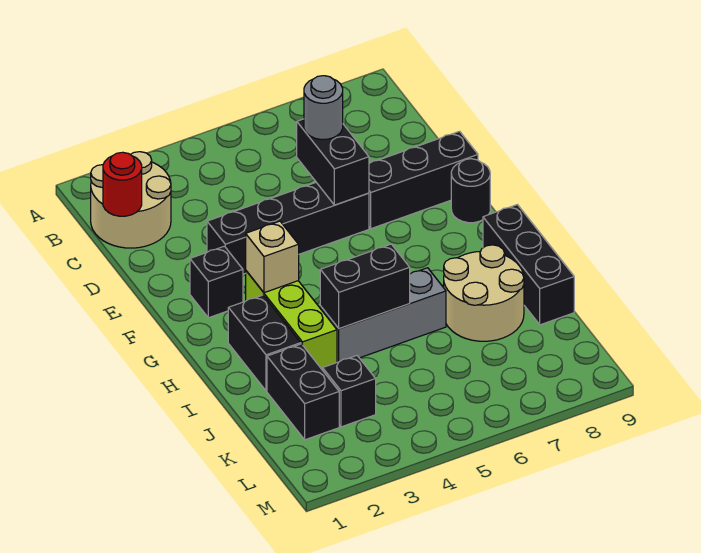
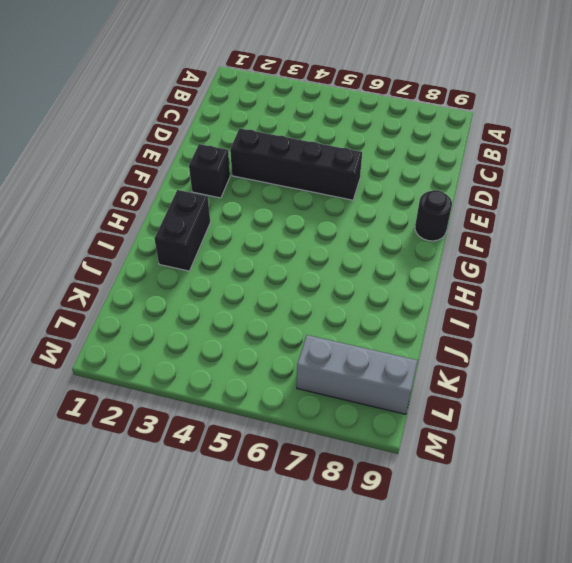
grey 1x3 brick [297,335,418,414] -> grey 1x3 brick moved to [320,268,446,362]
none -> tan 2x2 round brick [91,152,171,248]
none -> black 1x3 brick [369,131,478,229]
none -> lime 1x3 brick [246,271,337,370]

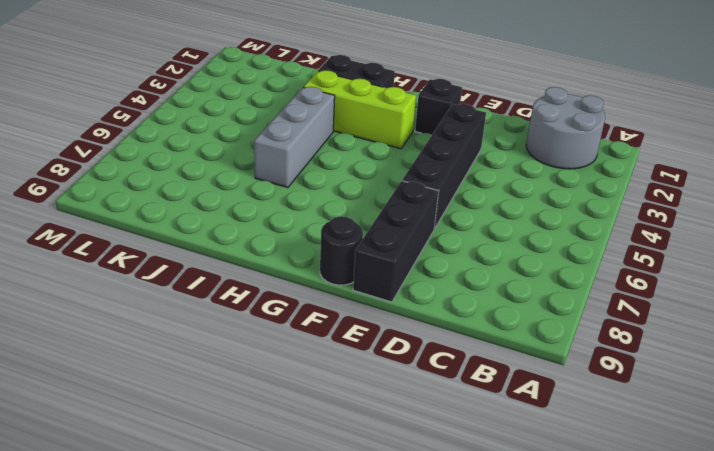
grey 2x2 round brick [526,87,605,169] -> tan 2x2 round brick [91,152,171,248]
none -> black 1x3 brick [483,205,574,325]
none -> tan 2x2 round brick [444,245,524,341]
none -> black 1x2 brick [267,344,339,440]

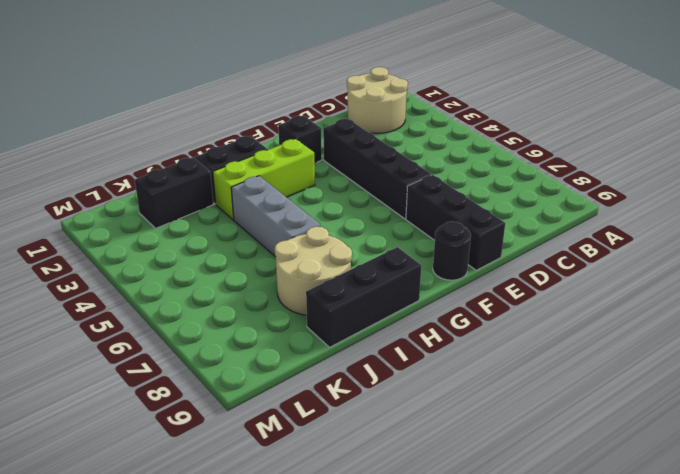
none -> black 1x1 brick [323,356,376,427]
none -> red 1x1 round brick [103,152,142,216]
none -> black 1x2 brick [297,119,369,205]

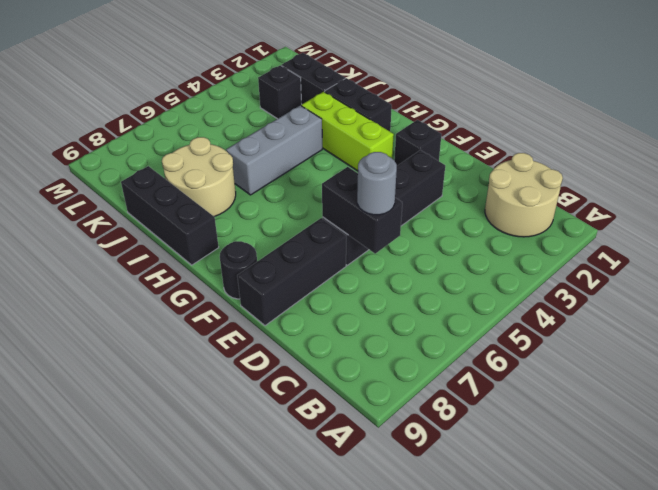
none -> red 1x1 round brick [103,152,142,216]
none -> tan 1x1 brick [246,221,299,293]
none -> black 1x2 brick [320,244,410,328]

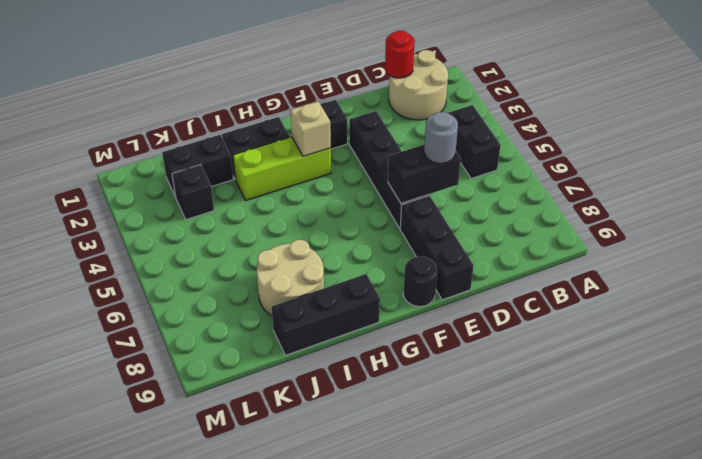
black 1x2 brick [448,105,501,179] -> black 1x2 brick moved to [320,244,410,328]
none -> grey 1x3 brick [320,268,446,362]

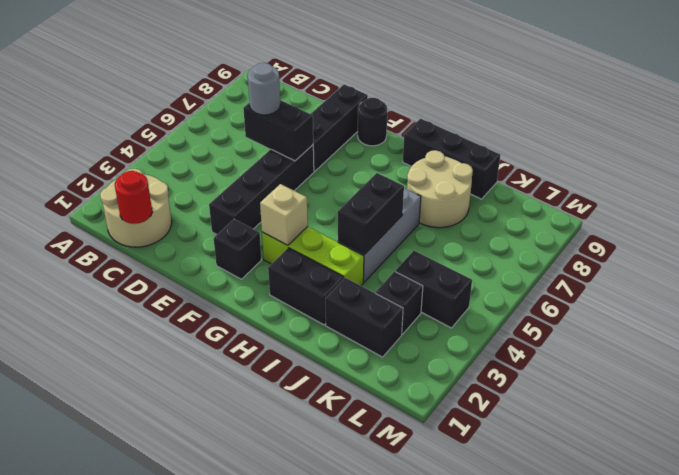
black 1x2 brick [395,251,472,328] -> none

